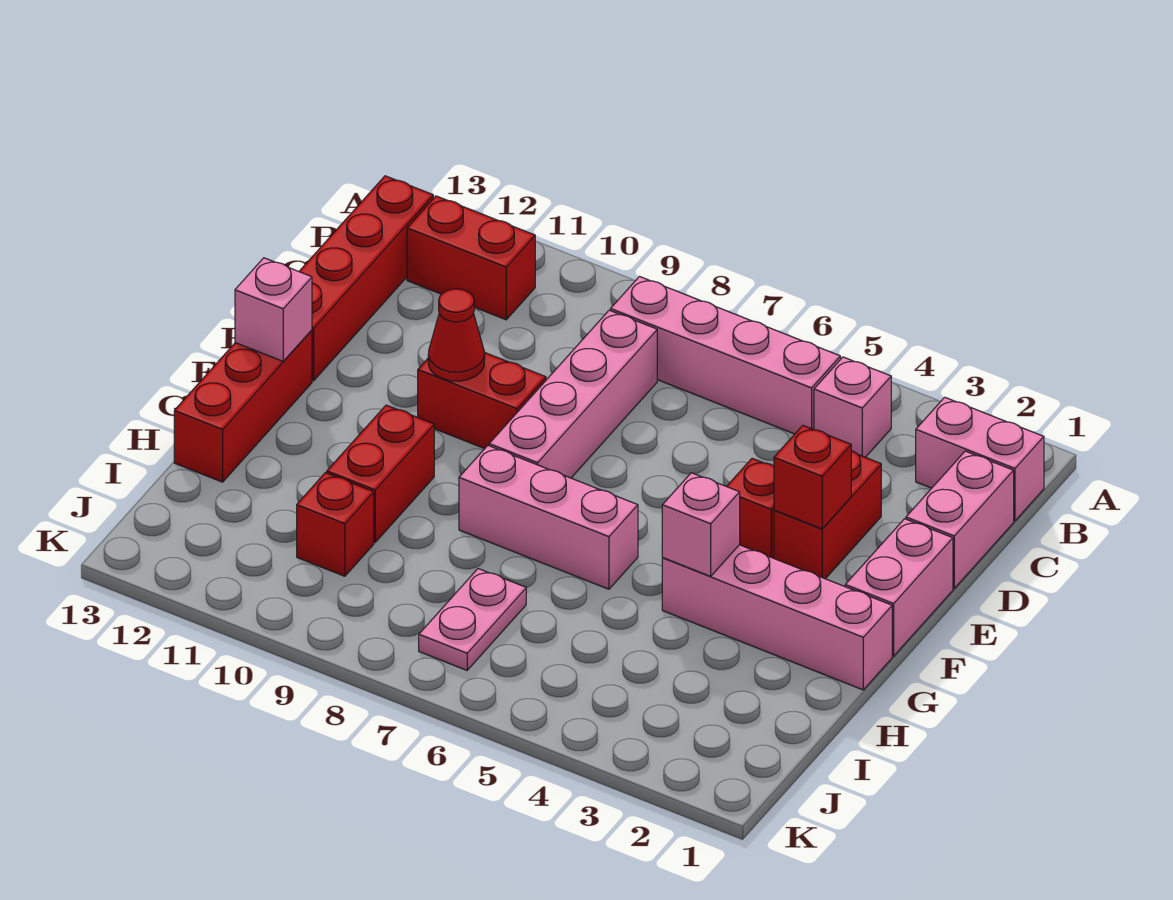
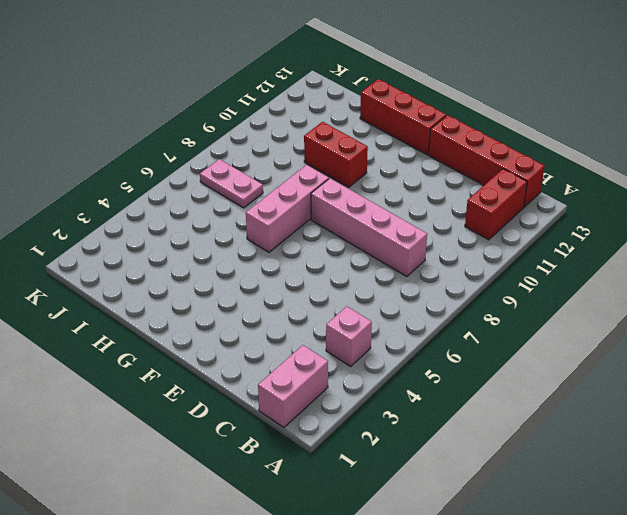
none -> pink 1x4 brick [610,277,840,434]
none -> pink 1x2 brick [906,451,1014,588]
none -> red 1x2 brick [774,451,881,579]

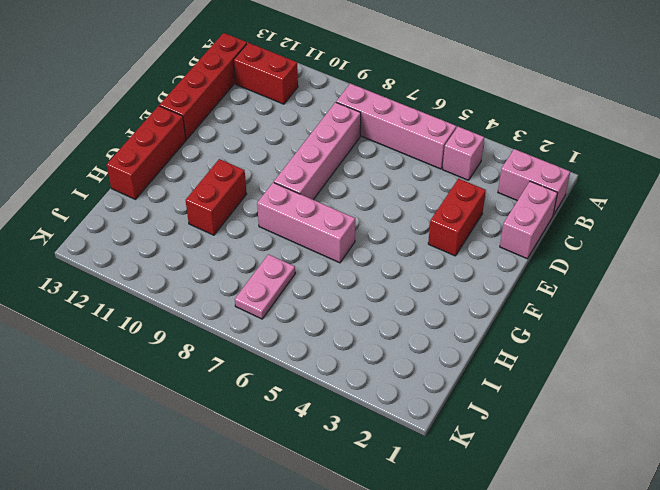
none -> pink 1x2 brick [845,519,953,656]
none -> red 1x1 brick [727,458,774,558]
none -> red 1x2 brick [418,353,546,449]

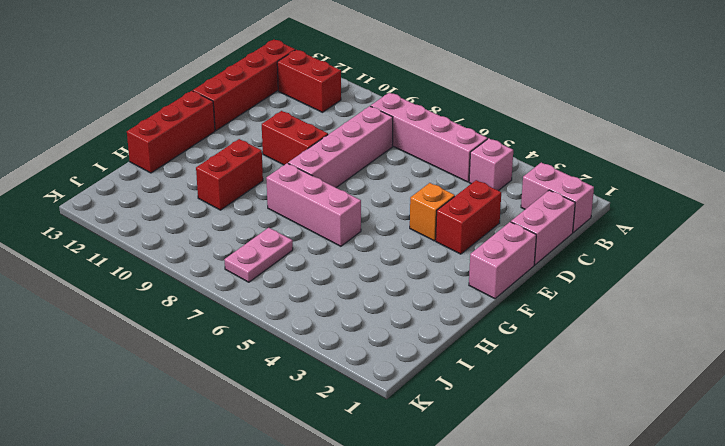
orange 1x1 brick [410,183,455,241] -> red 1x1 brick [727,458,774,558]
none -> pink 1x4 brick [662,545,892,690]
none -> red 1x1 brick [297,473,374,576]
none -> red 1x1 brick [774,426,851,529]

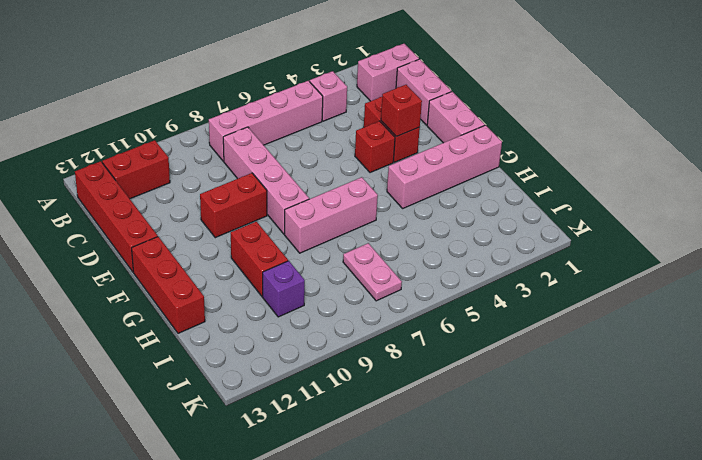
purple 1x1 brick [263,261,305,317] -> red 1x1 brick [297,473,374,576]
none -> red 1x1 cone [428,289,485,381]
none -> pink 1x1 brick [235,258,312,361]
none -> pink 1x1 brick [662,473,740,576]

